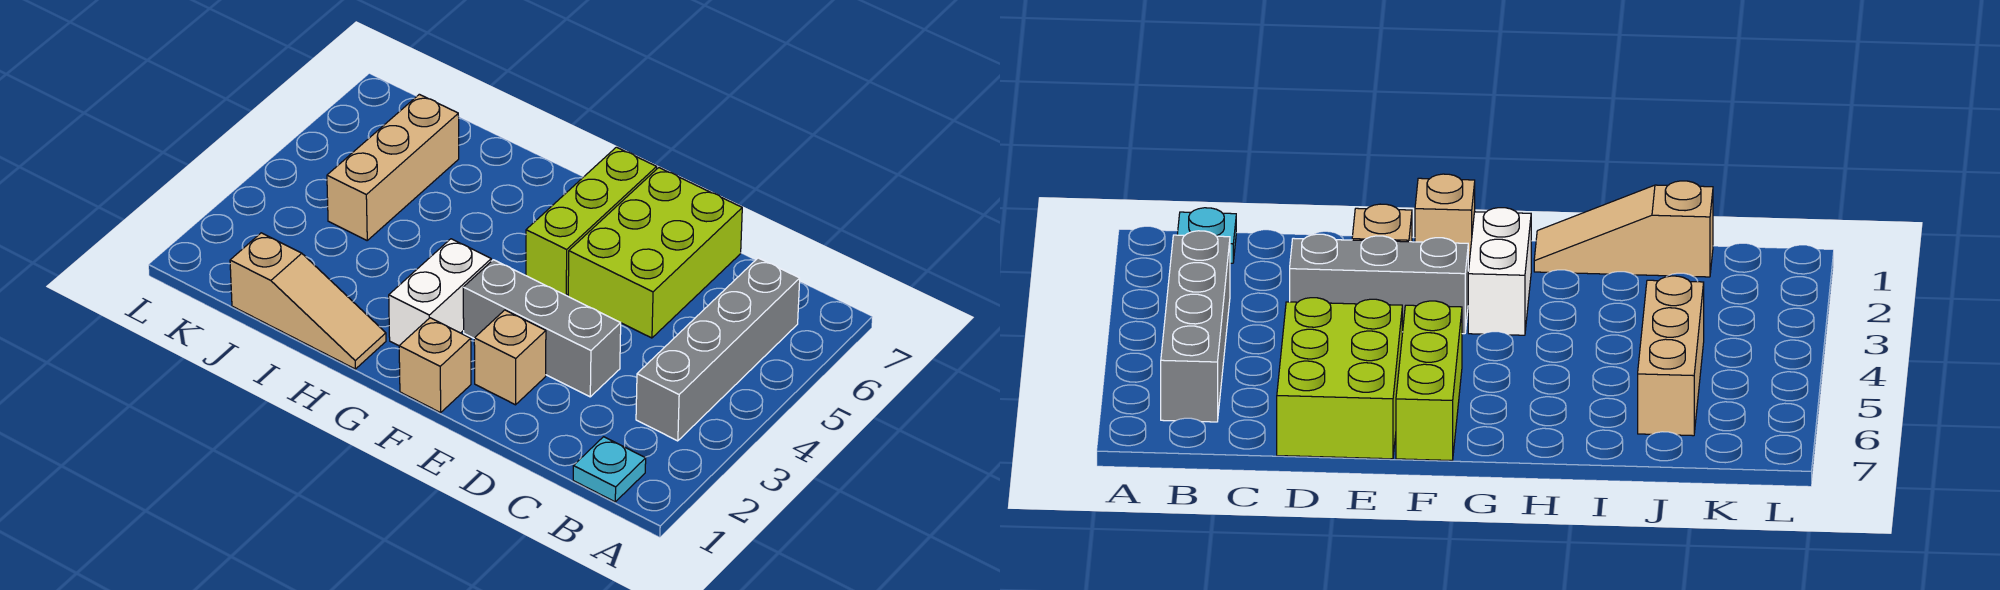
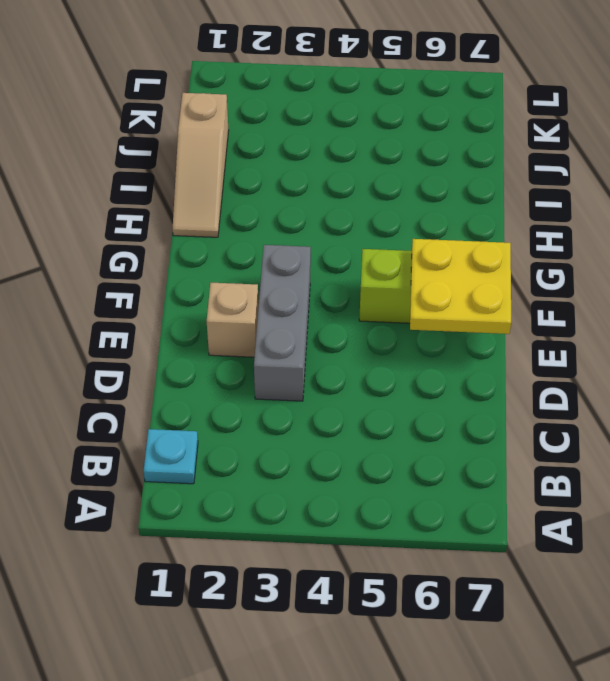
yellow 2x2 plate [410,239,511,334] -> none
none -> grey 1x4 brick [636,258,800,441]
none -> lime 2x3 brick [568,168,742,338]

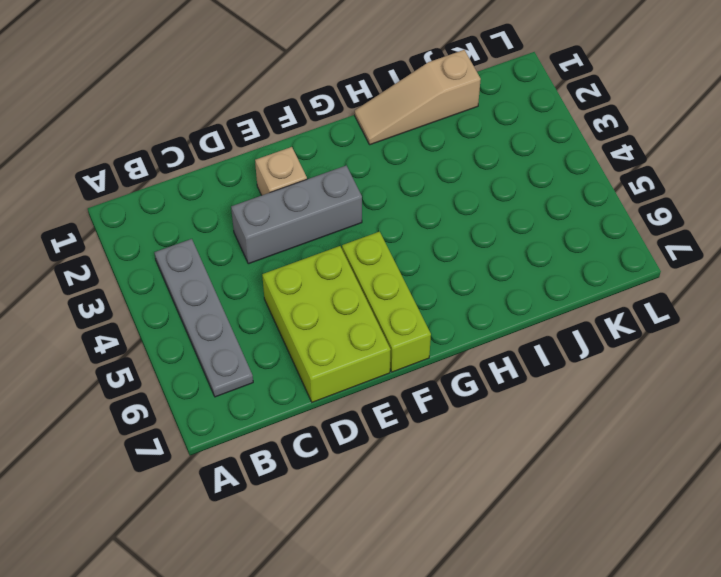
grey 1x4 plate [154,239,253,397] -> grey 1x4 brick [636,258,800,441]
none -> cyan 1x1 plate [573,437,646,502]
none -> tan 1x1 brick [399,318,471,413]

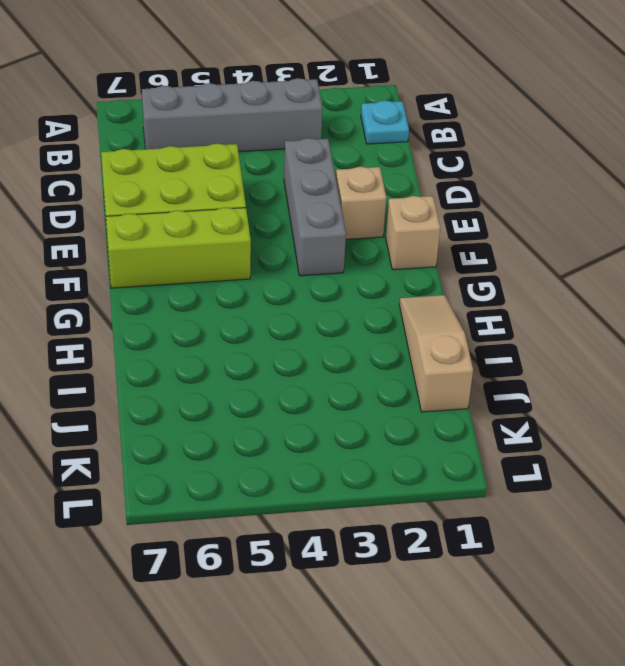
none -> white 1x2 brick [389,239,491,346]
none -> tan 1x3 brick [327,94,459,240]

